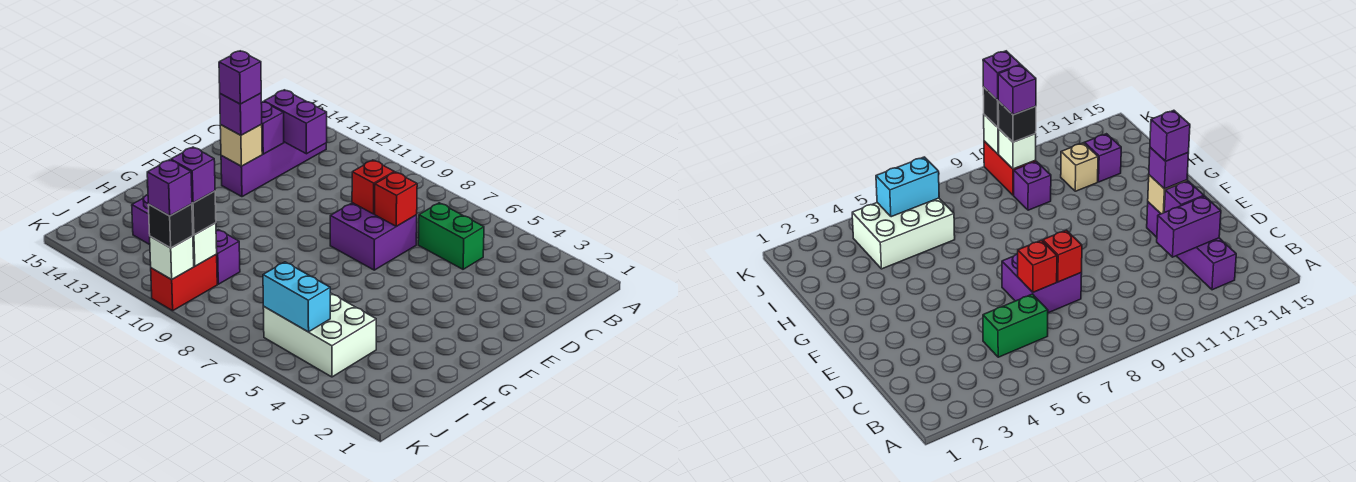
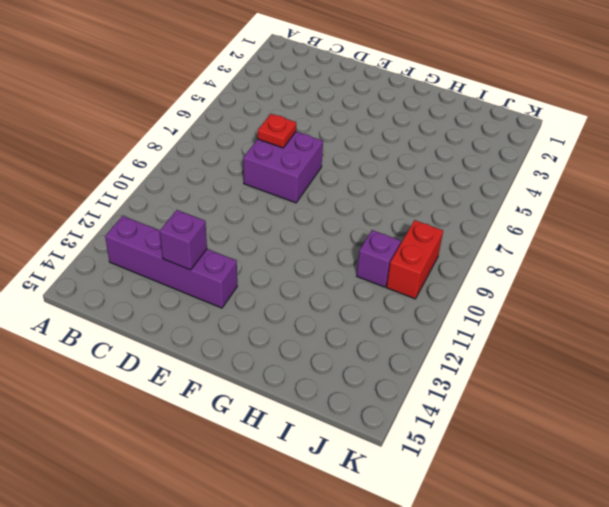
red 1x1 plate [258,114,296,148] -> red 1x1 brick [375,172,417,226]
red 1x2 brick [386,220,443,299] -> red 1x2 brick turned to [151,255,217,311]
none -> green 1x2 brick [418,203,484,269]
none -> white 2x3 brick [263,293,376,377]
none -> tan 1x1 brick [1061,143,1098,191]

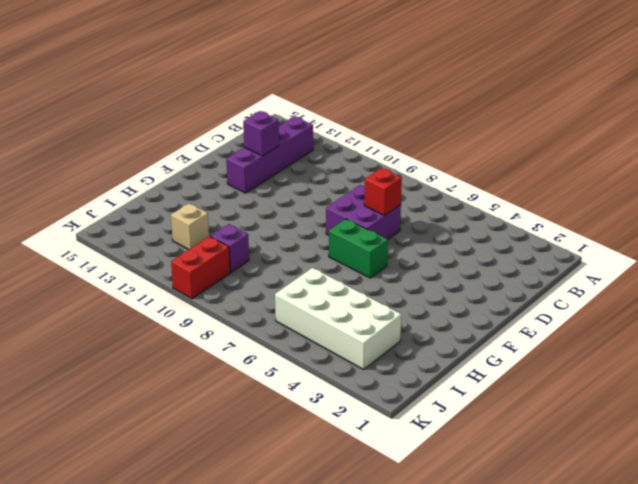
green 1x2 brick [329,219,388,278] -> green 1x2 brick moved to [418,203,484,269]
white 2x4 brick [275,268,401,369] -> white 2x3 brick [263,293,376,377]
none -> purple 1x1 brick [132,195,150,245]
none -> purple 1x2 brick [264,90,327,154]
none -> red 1x1 brick [352,160,394,214]

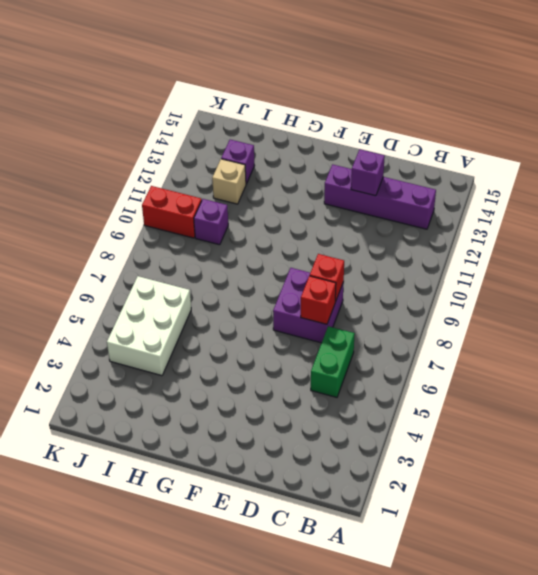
none -> purple 1x2 brick [264,90,327,154]
none -> tan 1x1 brick [220,124,262,166]
none -> cyan 1x2 brick [263,262,330,332]

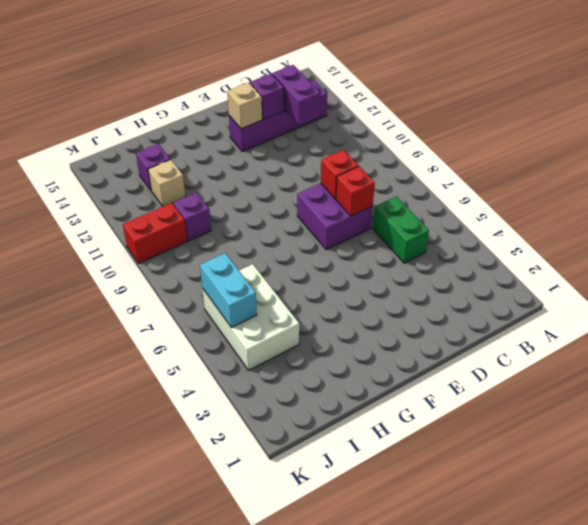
none -> white 1x1 brick [193,223,217,266]
none -> white 1x1 brick [150,236,194,280]
none -> purple 1x1 brick [220,93,262,135]

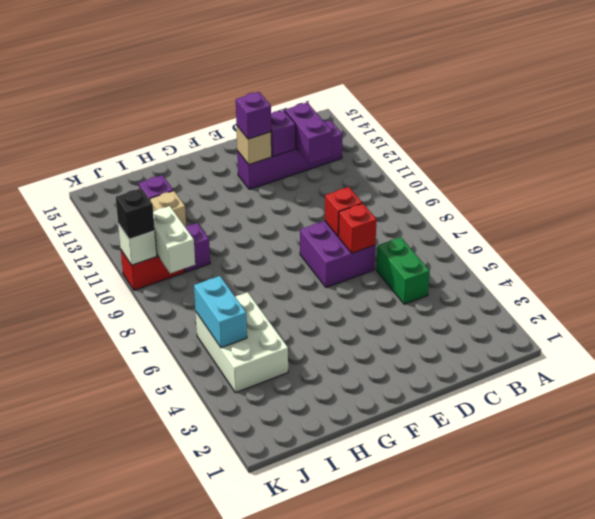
white 1x2 brick [153,206,195,273] -> white 1x1 brick [193,223,217,266]
none -> black 1x1 brick [192,191,216,235]
none -> purple 1x1 brick [219,51,261,104]
none -> purple 1x1 brick [171,147,215,203]

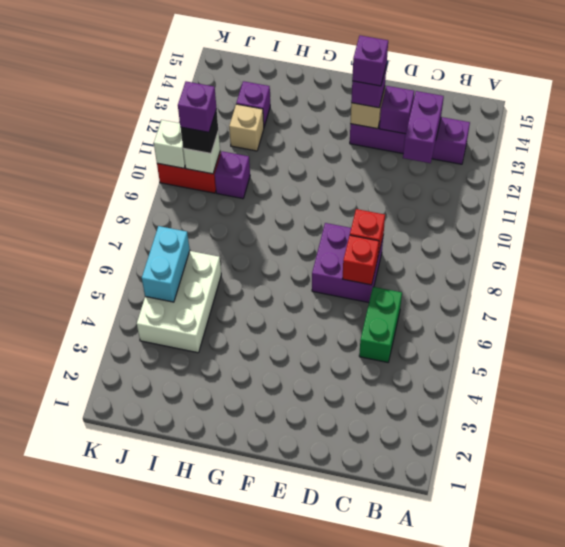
none -> black 1x1 brick [148,204,193,248]
none -> purple 1x1 brick [147,160,192,216]

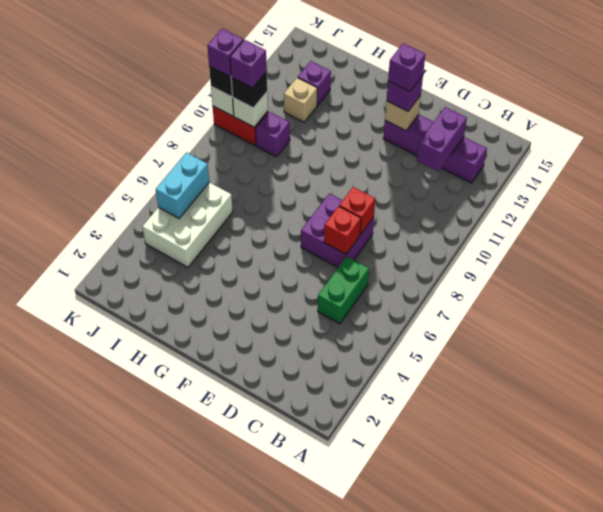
none -> purple 1x1 brick [261,102,284,154]

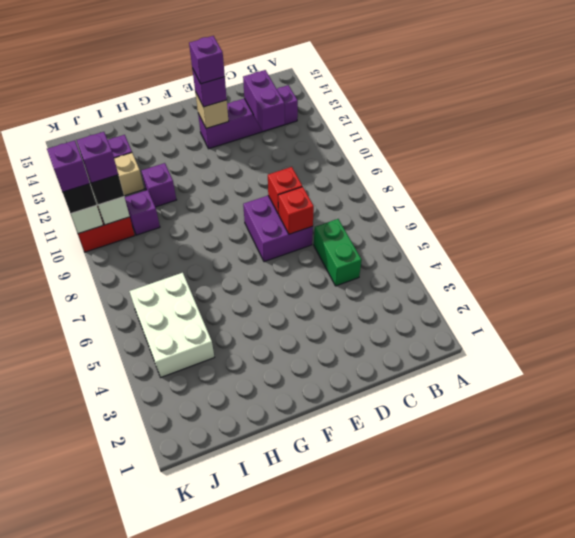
purple 1x1 brick [142,163,176,207] -> purple 1x1 brick moved to [261,102,284,154]
none -> cyan 1x2 brick [263,262,330,332]

